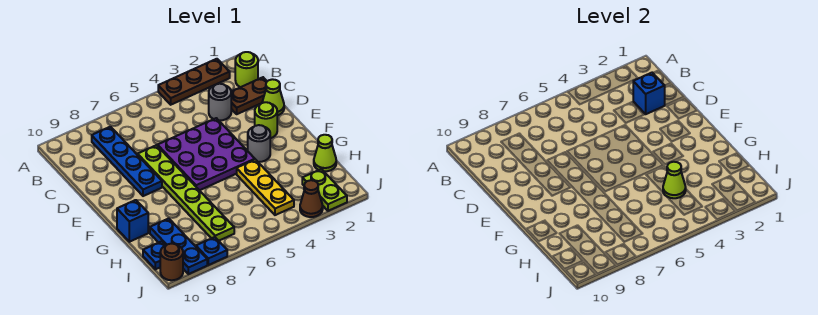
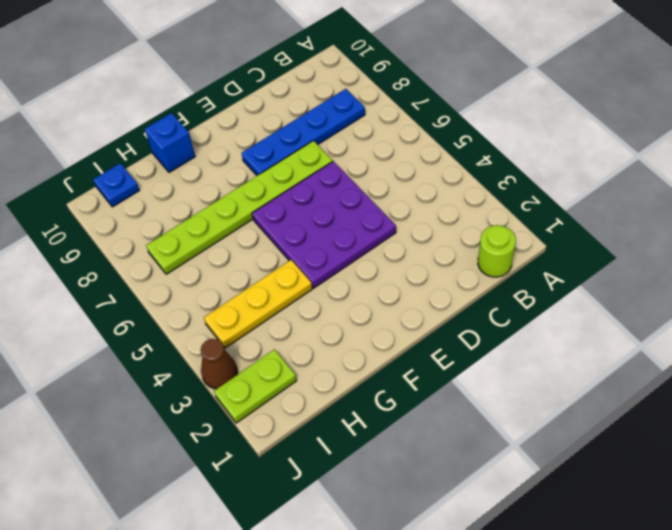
none -> brown 1x3 plate [158,59,230,105]
none -> brown 1x2 plate [231,77,267,114]
none -> grey 1x1 round brick [209,84,231,120]

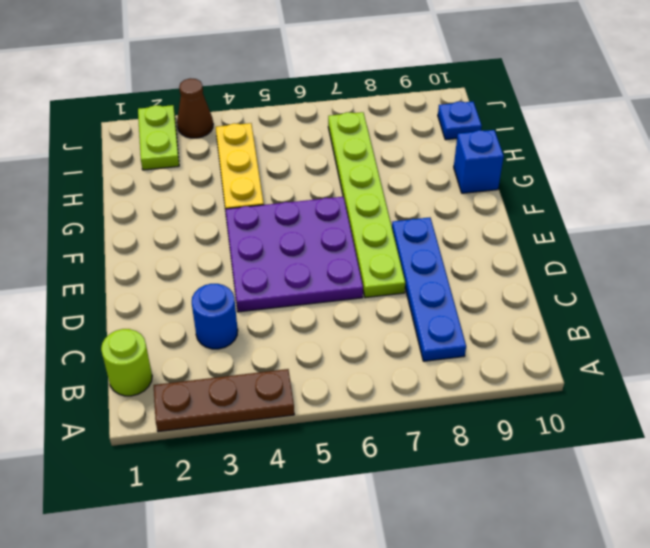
blue 1x1 round brick [192,284,238,349] -> grey 1x1 round brick [209,84,231,120]
none -> brown 1x2 plate [231,77,267,114]
none -> lime 1x1 cone [262,79,284,115]
none -> lime 1x1 round brick [255,102,277,138]

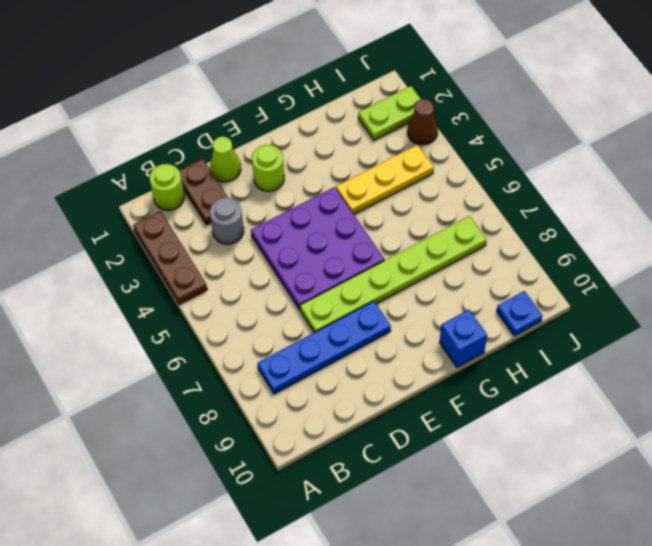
none -> grey 1x1 round brick [248,125,270,162]
none -> lime 1x1 cone [314,135,336,171]
none -> blue 1x3 plate [150,218,207,274]

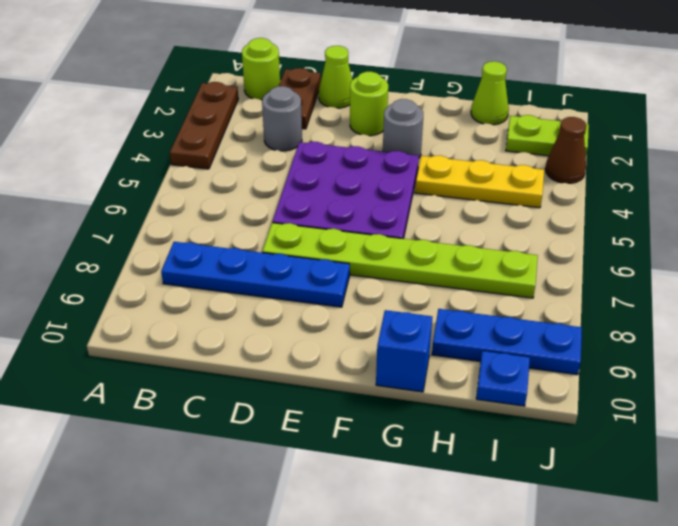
none -> blue 1x1 plate [196,237,227,265]
none -> brown 1x1 round brick [160,244,183,280]
none -> blue 1x1 brick [633,73,665,114]

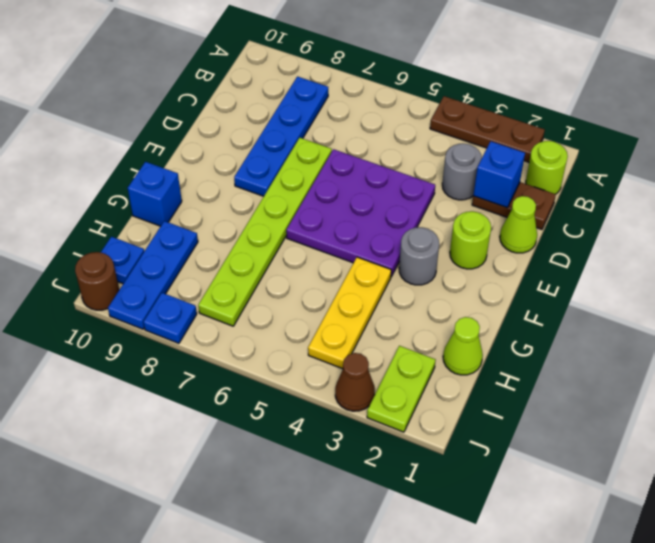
none -> lime 1x1 cone [663,162,686,198]

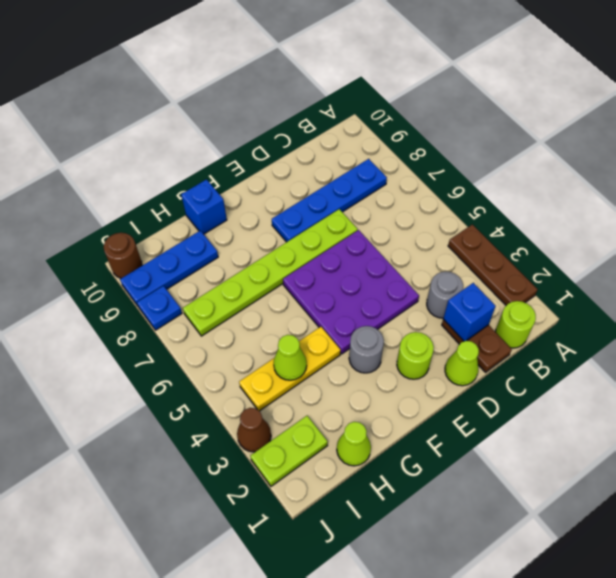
none -> blue 1x1 plate [143,241,166,269]

